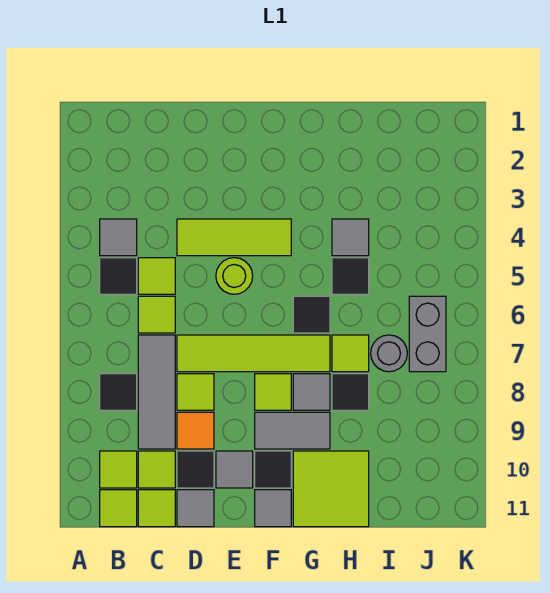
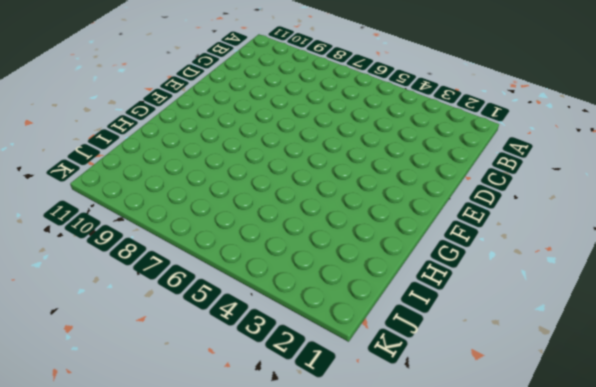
none -> grey 1x1 tile [100,219,137,256]
none -> black 1x1 tile [100,258,137,294]
none -> black 1x1 tile [100,374,137,410]
none -> lime 1x1 tile [100,451,137,488]

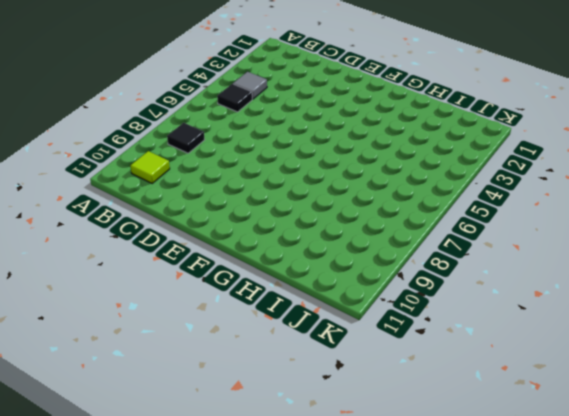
none -> lime 1x1 tile [100,490,137,527]
none -> lime 1x1 tile [138,258,175,294]
none -> lime 1x1 tile [138,296,175,333]
none -> grey 1x3 tile [138,335,175,449]

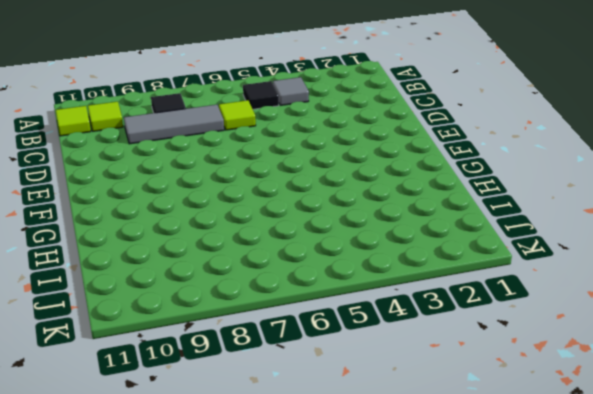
none -> lime 1x1 tile [138,258,175,294]
none -> lime 1x1 tile [138,451,175,488]
none -> lime 1x1 tile [138,490,175,527]
none -> lime 1x3 tile [177,219,291,256]

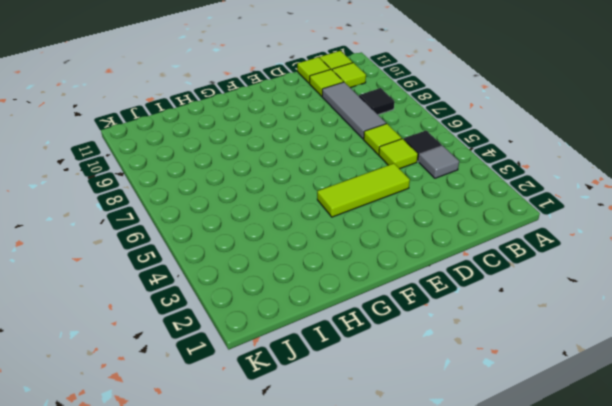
none -> lime 1x4 tile [177,335,330,372]
none -> lime 1x1 tile [177,374,214,410]
none -> orange 1x1 tile [177,412,214,449]
none -> black 1x1 tile [177,451,214,488]

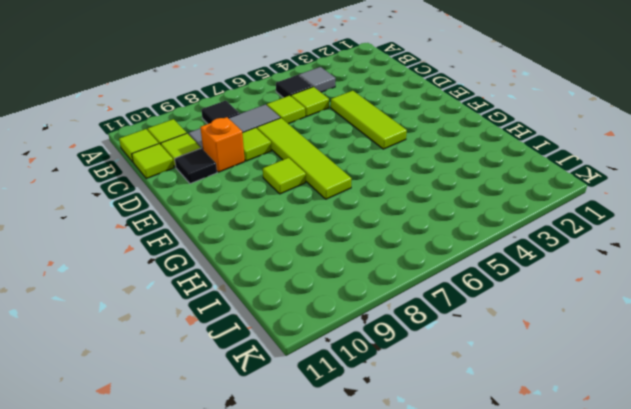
orange 1x1 brick [200,117,245,172] -> orange 1x1 tile [177,412,214,449]
none -> grey 1x1 tile [177,490,214,527]
none -> lime 1x1 round brick [216,258,253,294]
none -> grey 1x1 tile [216,451,253,488]
none -> grey 1x2 tile [255,412,330,449]

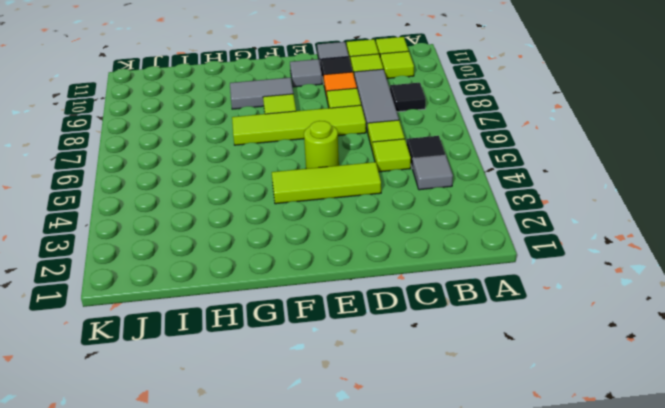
none -> black 1x1 tile [255,451,291,488]
none -> grey 1x1 tile [255,490,291,527]
none -> black 1x1 tile [293,296,330,333]
none -> grey 1x1 tile [293,374,330,410]

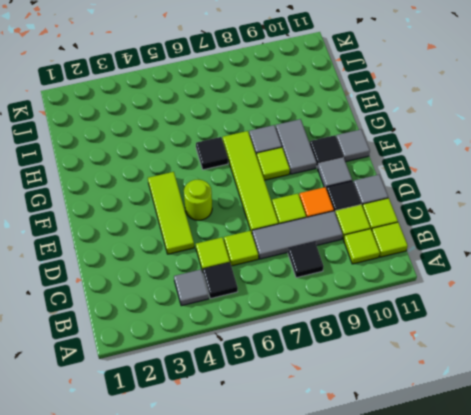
none -> lime 2x2 tile [293,451,369,527]
none -> grey 1x1 tile [332,219,369,256]
none -> black 1x1 tile [332,258,369,294]
none -> lime 1x1 tile [332,335,369,372]

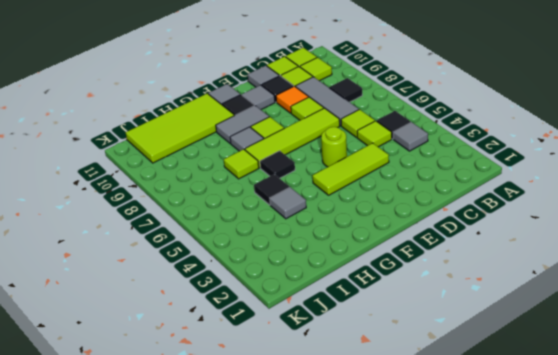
lime 2x4 tile [126,93,235,163] -> lime 2x2 tile [293,451,369,527]
none -> black 1x1 tile [332,374,369,410]
none -> grey 1x1 round brick [371,335,407,372]
none -> grey 1x2 brick [409,296,446,372]

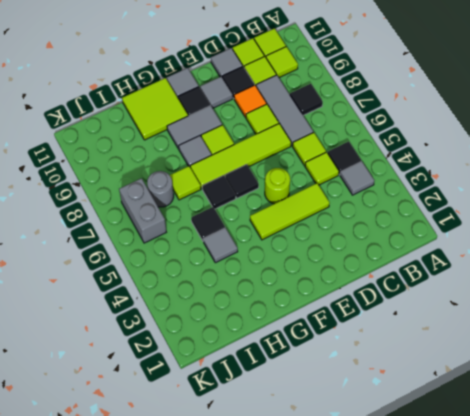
black 1x1 tile [225,165,259,198] -> black 1x1 tile moved to [332,374,369,410]

